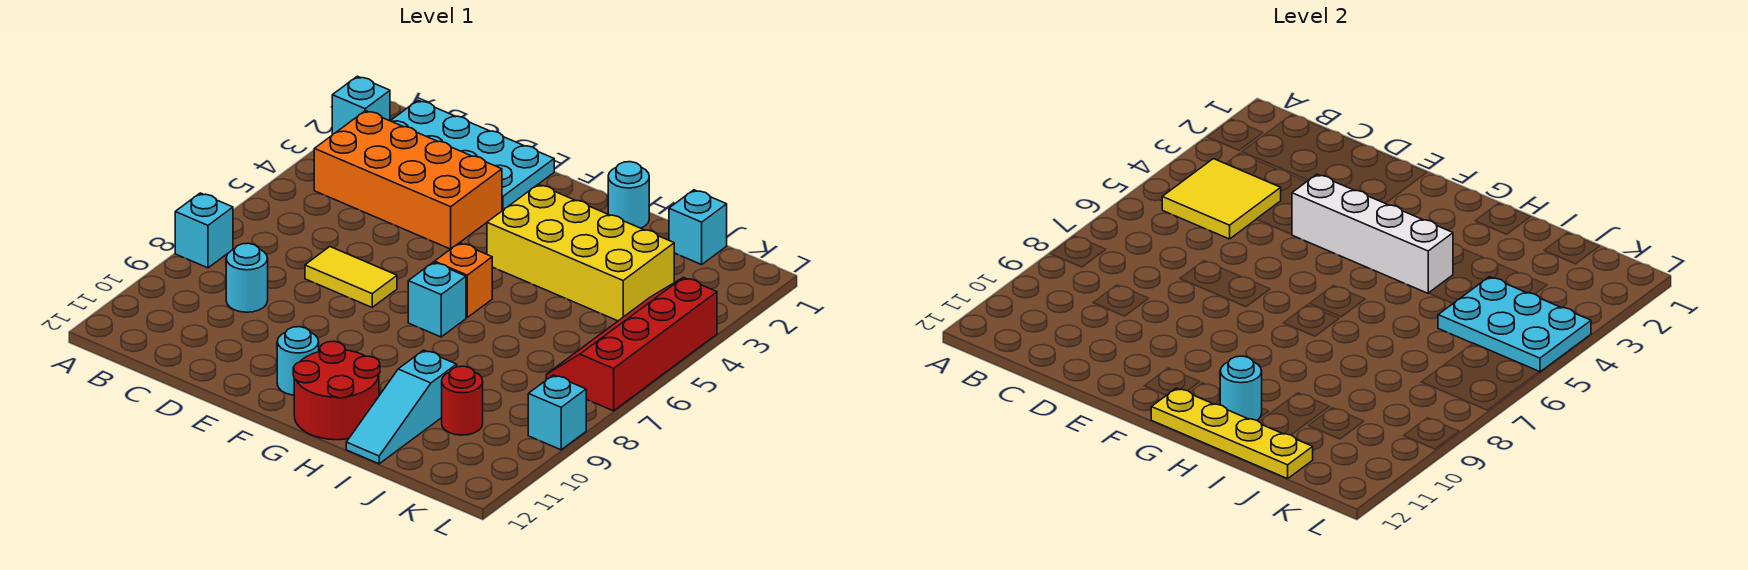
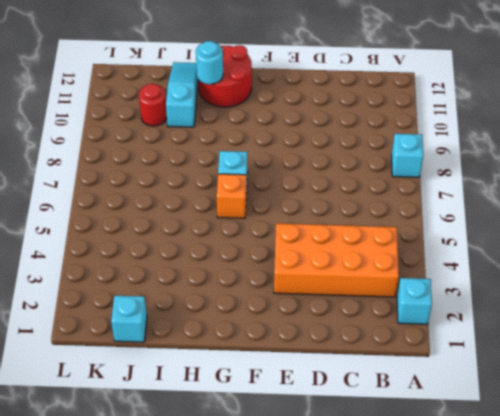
none -> cyan 2x4 plate [391,100,554,210]
none -> cyan 1x1 round brick [226,243,268,312]
none -> yellow 1x2 tile [305,247,397,307]

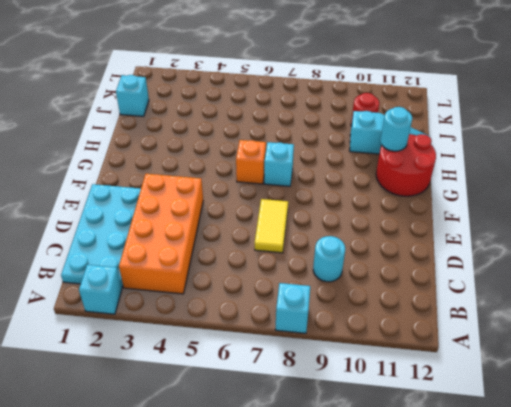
none -> cyan 1x1 round brick [277,327,319,395]
none -> yellow 2x4 brick [487,185,674,321]
none -> cyan 1x1 round brick [608,162,649,228]

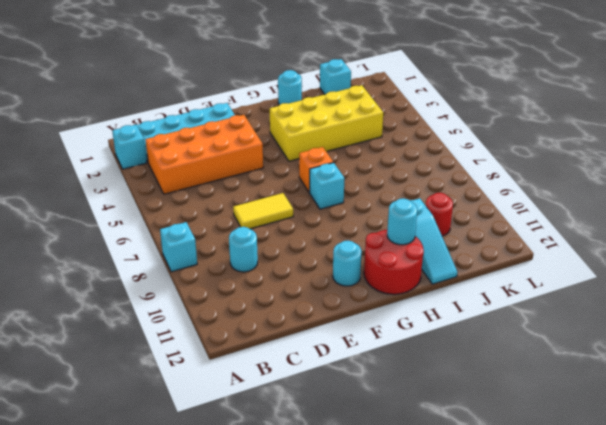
none -> red 2x4 slope [546,277,717,411]
none -> cyan 1x1 brick [528,375,586,450]
none -> yellow 2x2 tile [1162,159,1281,239]

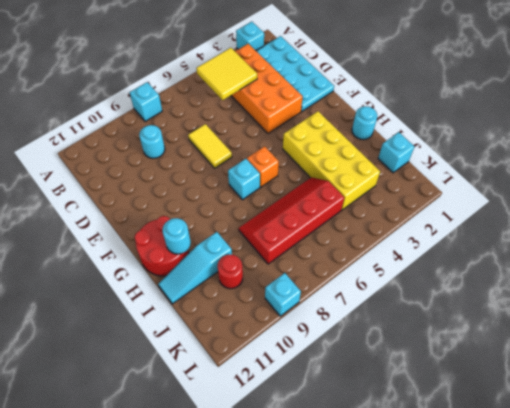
red 2x4 slope [239,177,344,264] -> red 2x4 slope moved to [546,277,717,411]
none -> cyan 1x1 round brick [277,327,319,395]
none -> white 1x4 brick [1292,174,1453,293]
none -> yellow 1x4 plate [1151,388,1313,479]

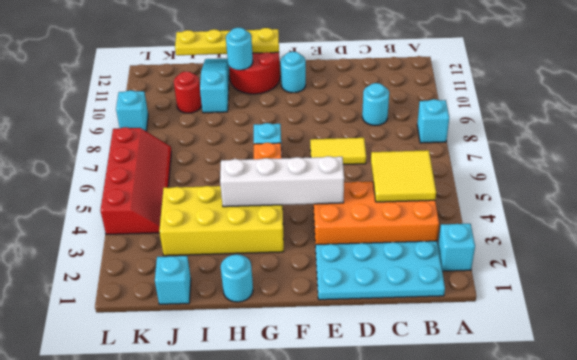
none -> cyan 2x3 plate [1438,277,1591,372]

